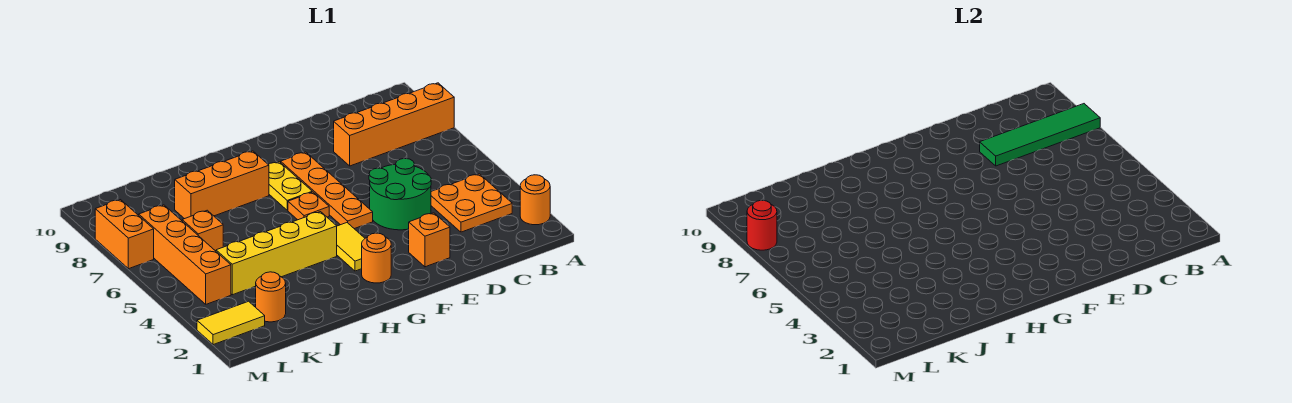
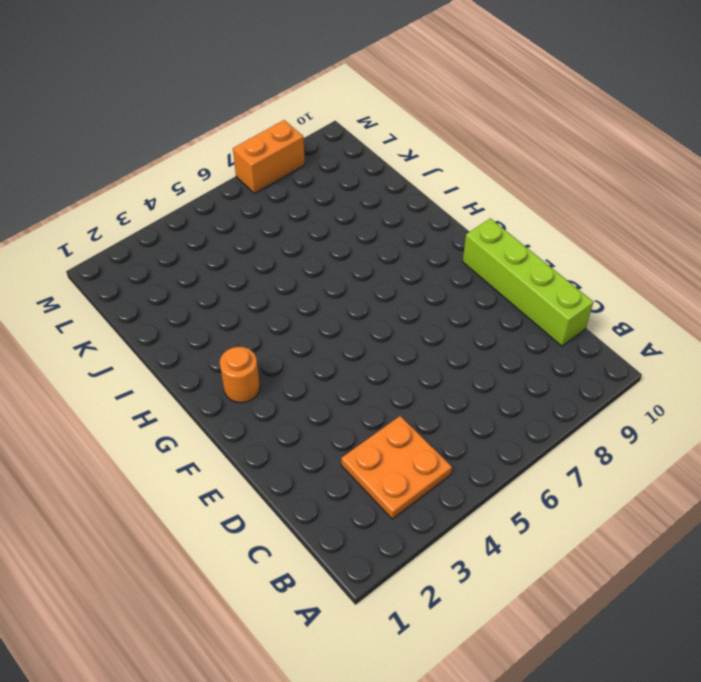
lime 1x4 brick [463,218,593,346] -> none
none -> orange 1x1 round brick [520,175,550,225]
none -> orange 1x4 brick [334,83,454,166]
none -> green 2x2 round brick [369,158,431,230]

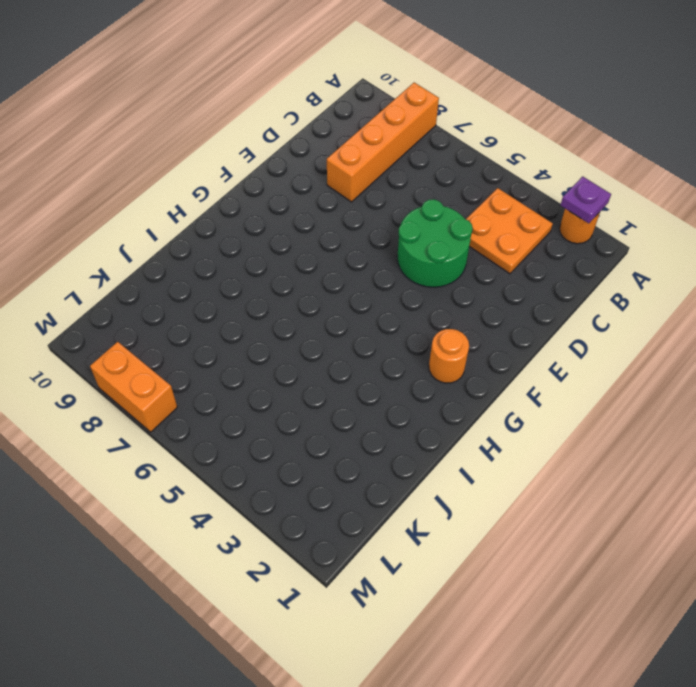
purple 1x1 plate [561,176,611,223] -> none
none -> orange 1x1 brick [409,213,450,267]
none -> orange 1x4 plate [281,152,373,229]
none -> yellow 1x2 tile [337,223,365,271]

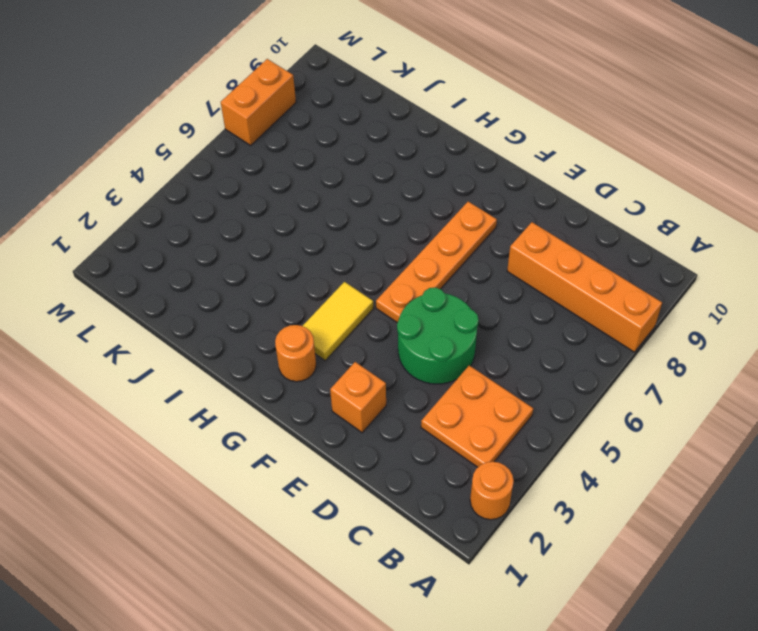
none -> orange 1x1 plate [288,192,329,220]
none -> yellow 1x2 plate [268,162,312,210]
none -> yellow 1x4 brick [216,212,337,295]

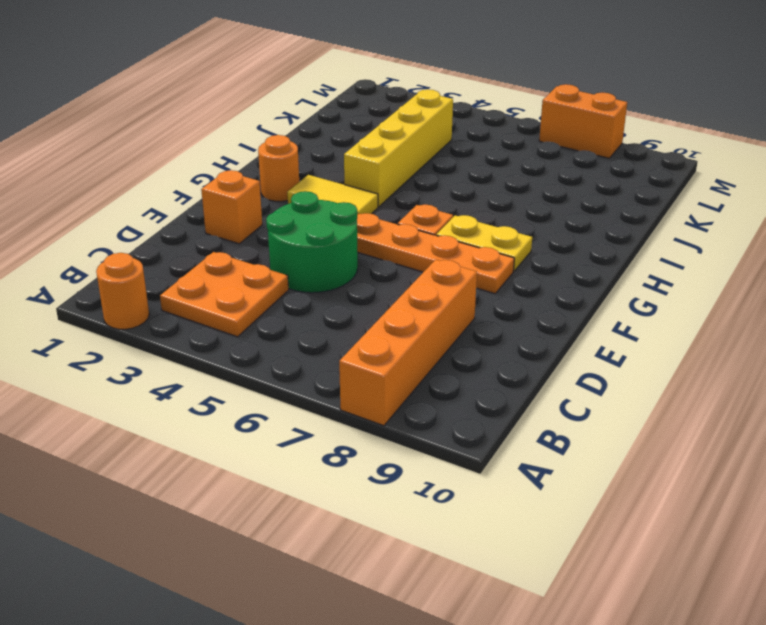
none -> orange 1x3 brick [175,151,269,219]
none -> orange 1x1 round brick [256,272,286,322]
none -> orange 1x1 brick [182,210,223,251]

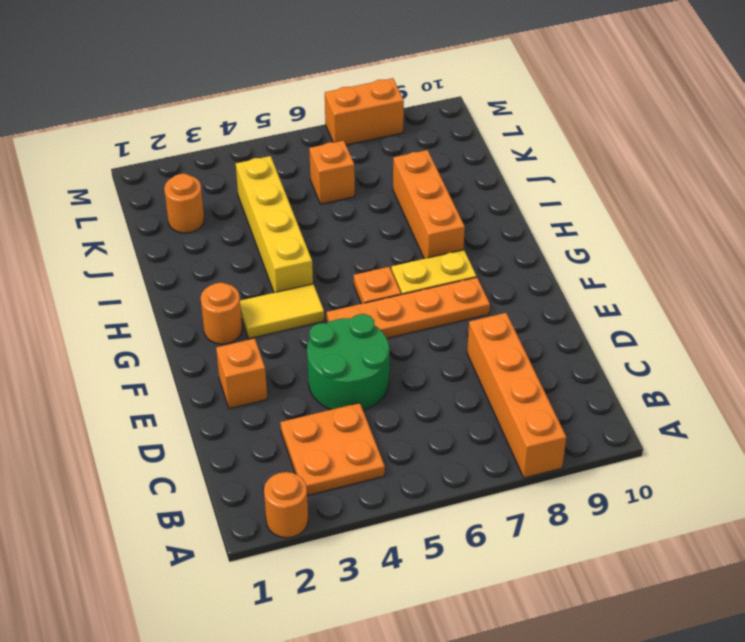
none -> yellow 1x2 tile [197,301,265,345]
none -> orange 1x4 brick [139,205,231,304]
none -> green 1x4 tile [980,104,1100,166]

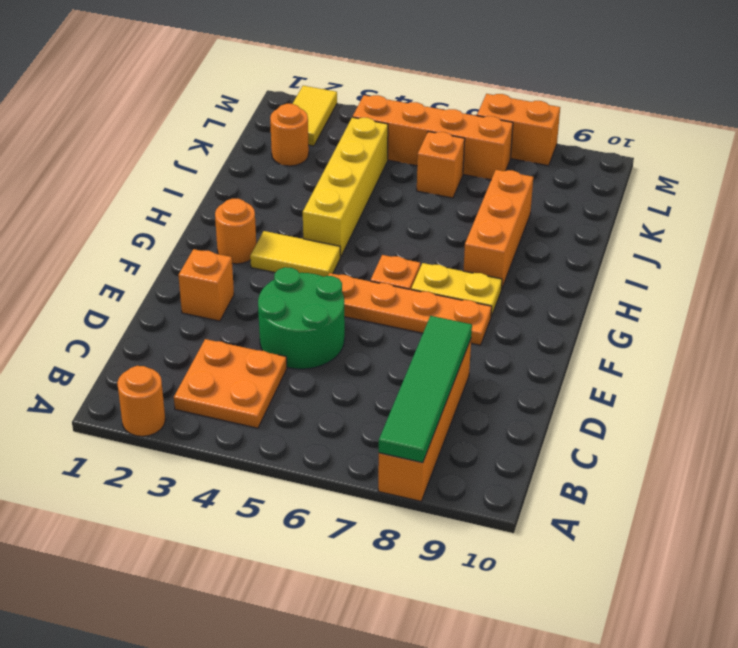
none -> red 1x1 round brick [747,200,777,250]

